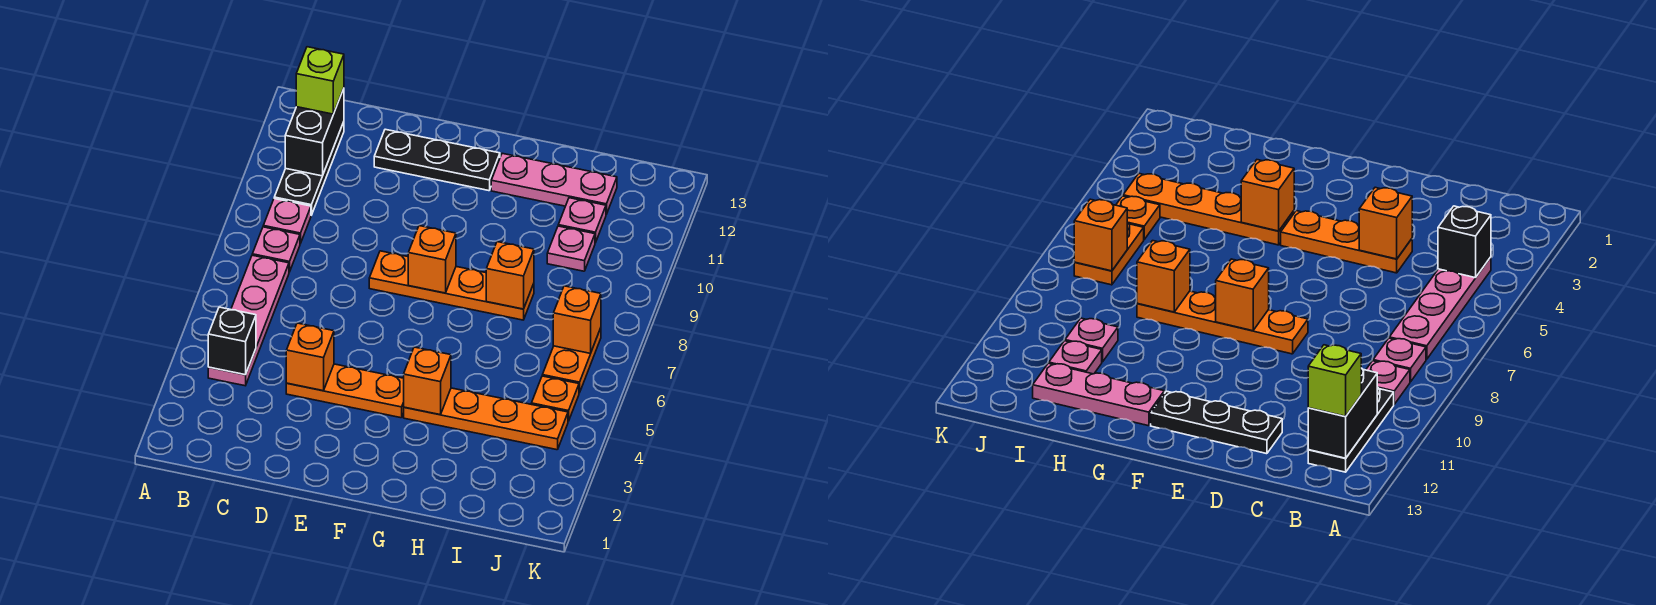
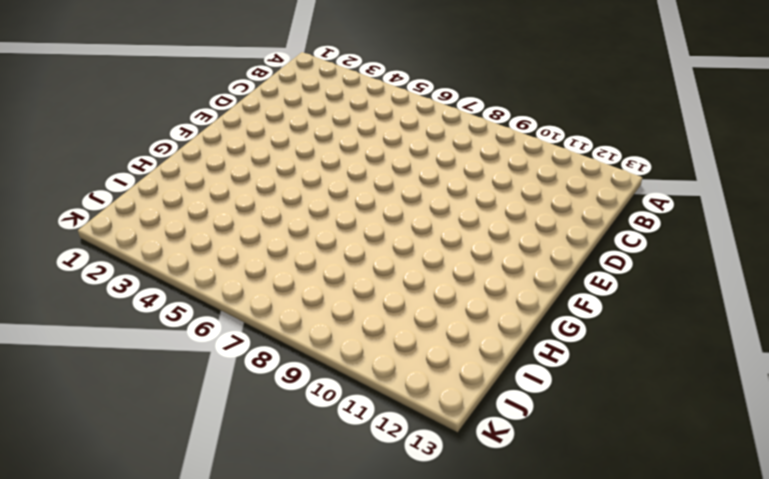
none -> pink 1x4 plate [208,255,289,386]
none -> pink 1x1 plate [252,227,300,272]
none -> pink 1x1 plate [263,199,311,244]

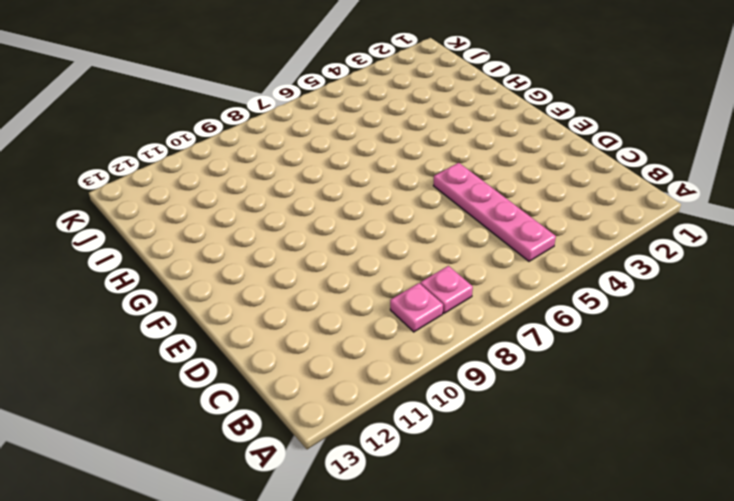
pink 1x4 plate [433,163,556,261] -> pink 1x4 plate turned to [208,255,289,386]
none -> black 1x3 plate [274,122,344,215]
none -> orange 1x3 plate [286,364,404,418]
none -> black 1x3 plate [374,129,500,191]

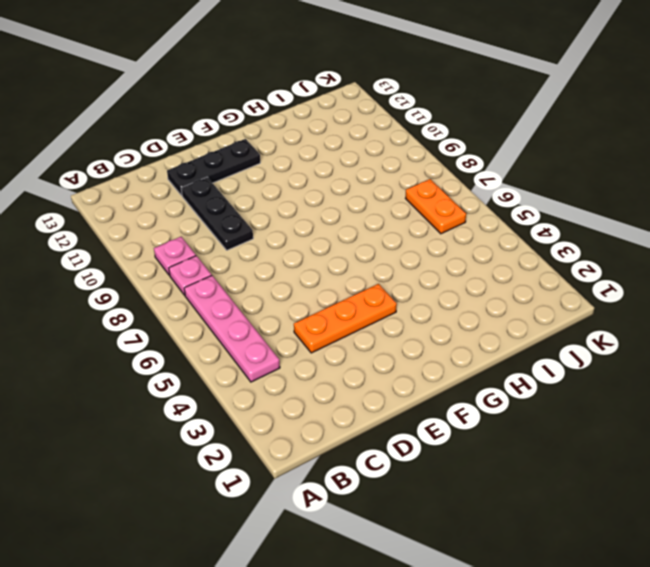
black 1x3 plate [181,177,253,250] -> black 1x3 plate moved to [274,122,344,215]
none -> orange 1x4 plate [369,251,534,320]
none -> orange 1x4 plate [404,388,568,450]
none -> pink 1x3 plate [491,153,617,214]

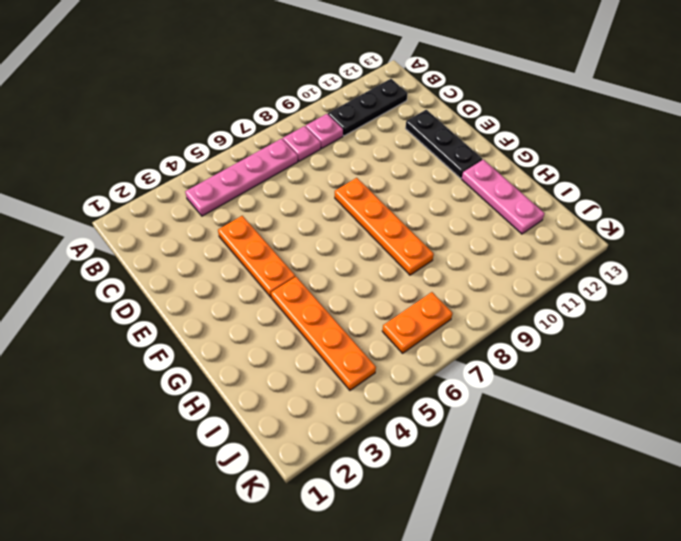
none -> pink 1x1 plate [547,226,595,271]
none -> pink 1x1 plate [558,198,606,243]
none -> orange 1x1 plate [531,376,579,421]

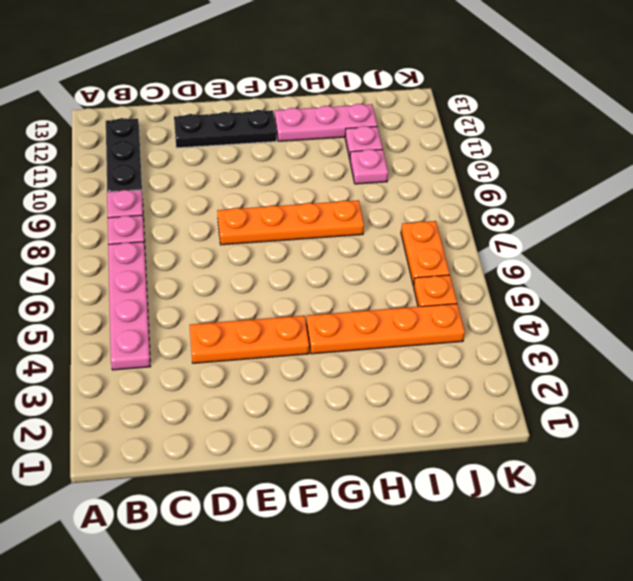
none -> black 1x1 brick [208,307,256,375]
none -> black 1x2 brick [285,88,344,176]
none -> orange 1x1 brick [286,323,334,391]

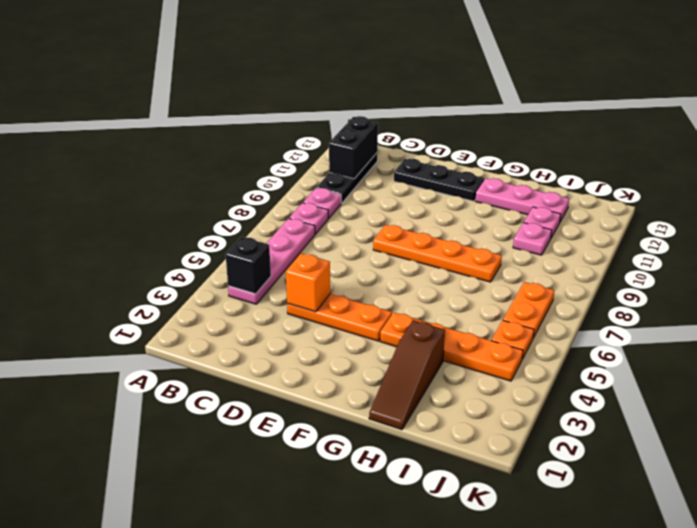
brown 1x3 slope [369,320,445,430] -> none
none -> orange 1x1 brick [408,226,456,293]
none -> orange 1x1 brick [404,347,451,415]
none -> orange 1x1 brick [486,242,534,309]

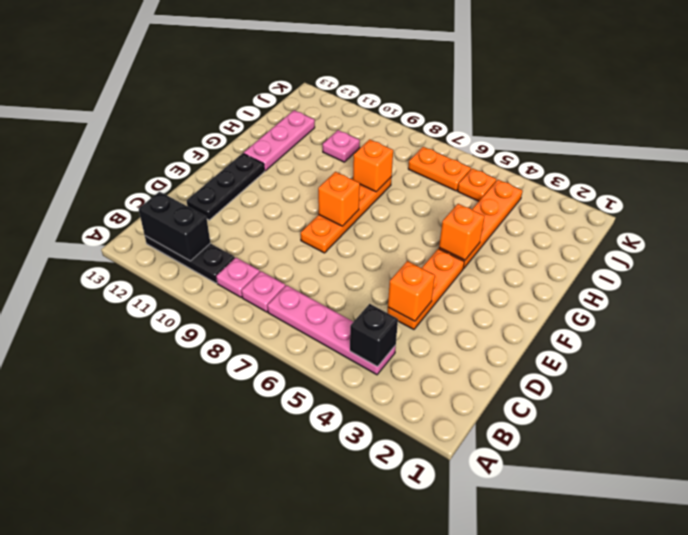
none -> pink 1x1 plate [558,198,606,243]
none -> orange 1x1 brick [553,286,601,353]
none -> lime 1x1 brick [296,47,344,114]

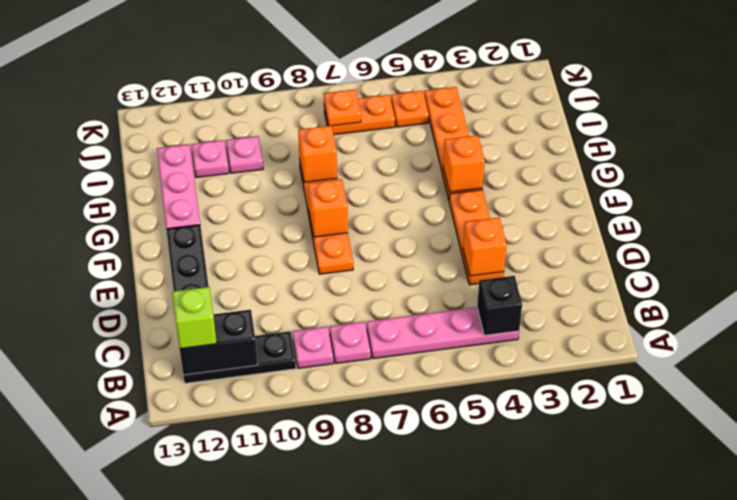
orange 1x1 plate [324,89,361,126] -> orange 1x1 brick [553,286,601,353]

